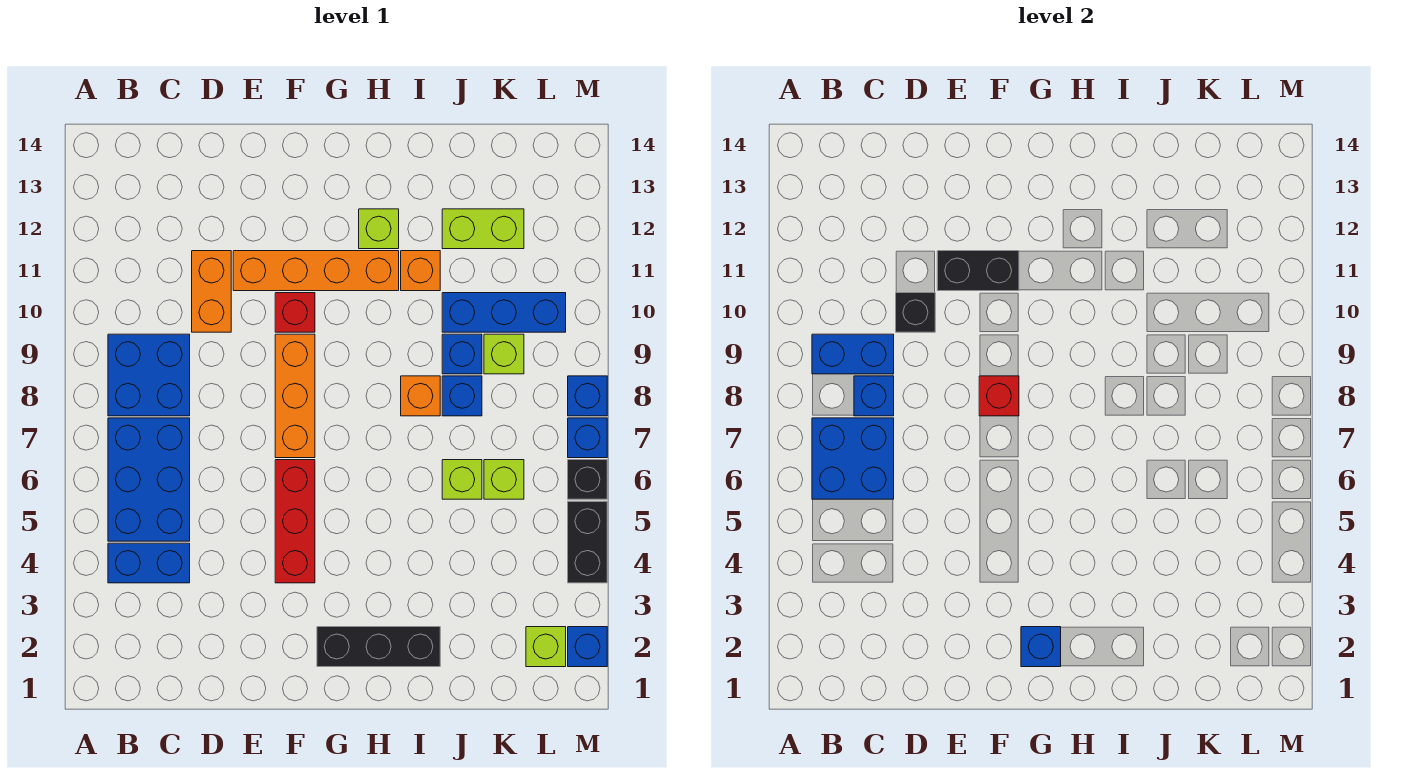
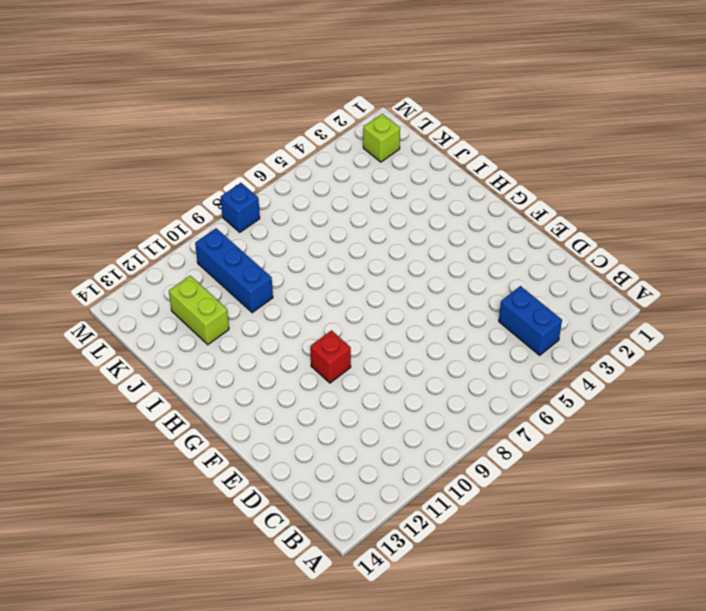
none -> blue 2x3 brick [108,418,190,541]
none -> blue 2x2 brick [108,334,190,416]
none -> orange 1x2 brick [192,251,231,332]
none -> orange 1x4 brick [233,251,399,291]

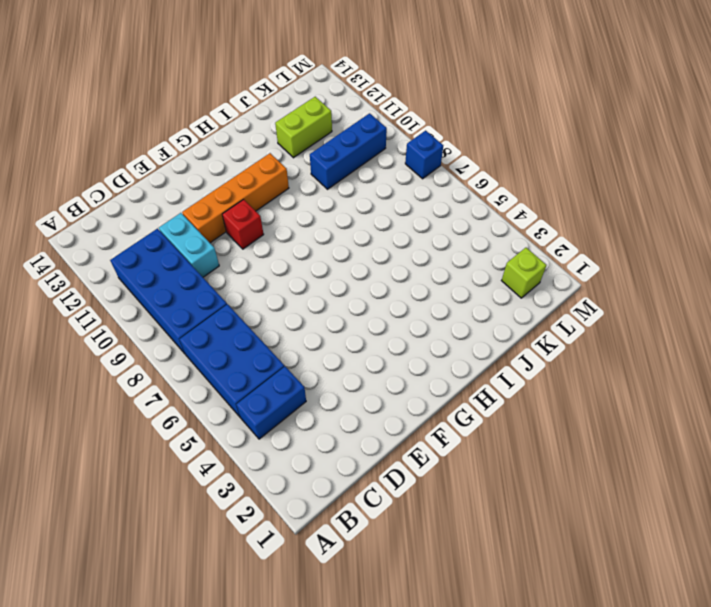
blue 2x4 brick [110,229,227,354] -> blue 2x2 brick [108,334,190,416]
cyan 1x2 brick [159,213,219,277] -> orange 1x2 brick [192,251,231,332]
none -> red 1x3 brick [275,460,315,583]
none -> orange 1x3 brick [275,334,315,458]
none -> black 1x3 brick [317,627,440,667]
none -> lime 1x1 brick [359,209,399,249]

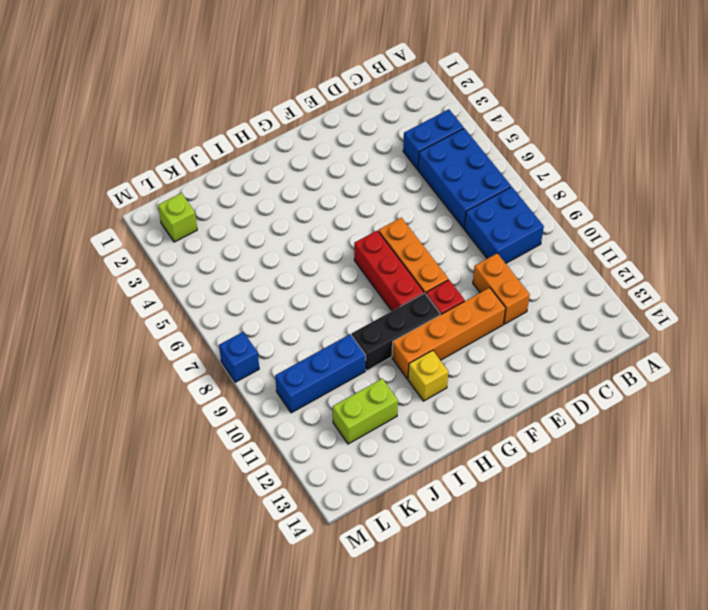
red 1x3 brick [354,230,424,311] -> red 1x3 brick moved to [275,460,315,583]
black 1x3 brick [352,293,440,371] -> black 1x3 brick moved to [317,627,440,667]
yellow 1x1 brick [408,350,448,401] -> lime 1x1 brick [359,209,399,249]
none -> orange 1x1 brick [401,376,440,416]
none -> orange 1x1 brick [401,251,440,291]
none -> lime 1x1 brick [442,460,482,499]
none -> blue 1x1 brick [442,376,482,416]

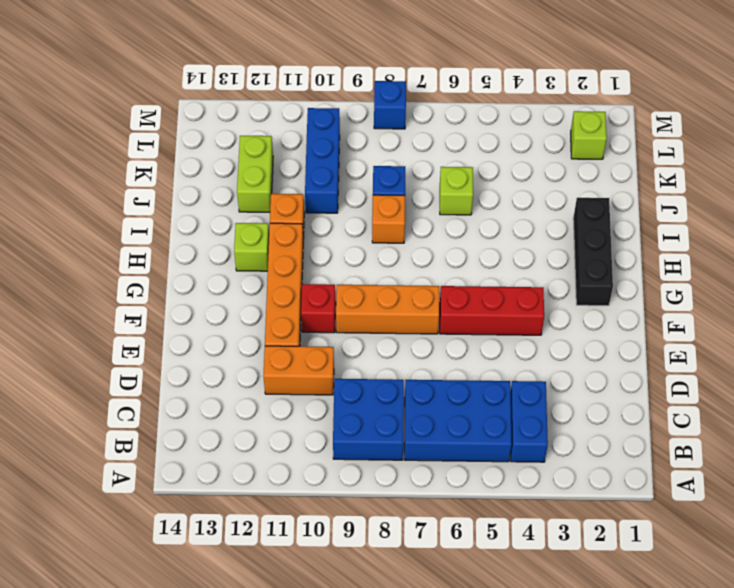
none -> blue 1x1 brick [442,334,482,374]
none -> lime 1x1 brick [484,460,524,499]
none -> lime 1x1 brick [484,334,524,374]
none -> blue 1x1 brick [568,627,607,667]

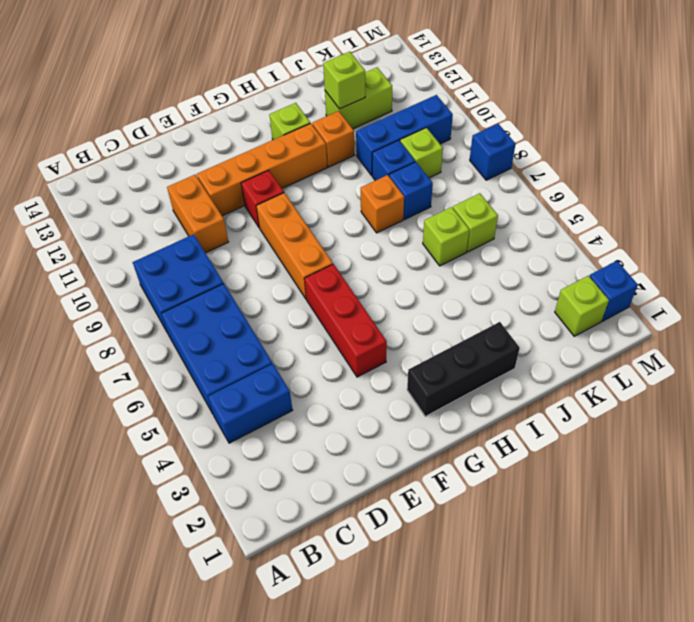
lime 1x1 brick [323,52,366,109] -> none
none -> black 1x2 brick [568,501,607,583]
none -> black 1x1 brick [568,460,607,499]
none -> blue 1x1 brick [568,418,607,458]
none -> blue 2x2 brick [812,418,894,499]

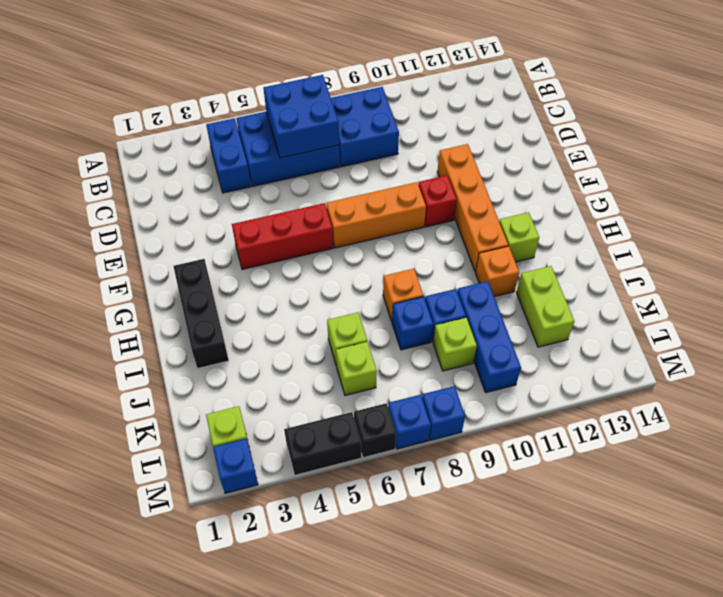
none -> orange 1x2 brick [192,251,231,332]
none -> blue 1x2 brick [812,334,894,374]
none -> blue 1x1 brick [854,376,894,416]
none -> black 1x1 brick [896,293,935,332]

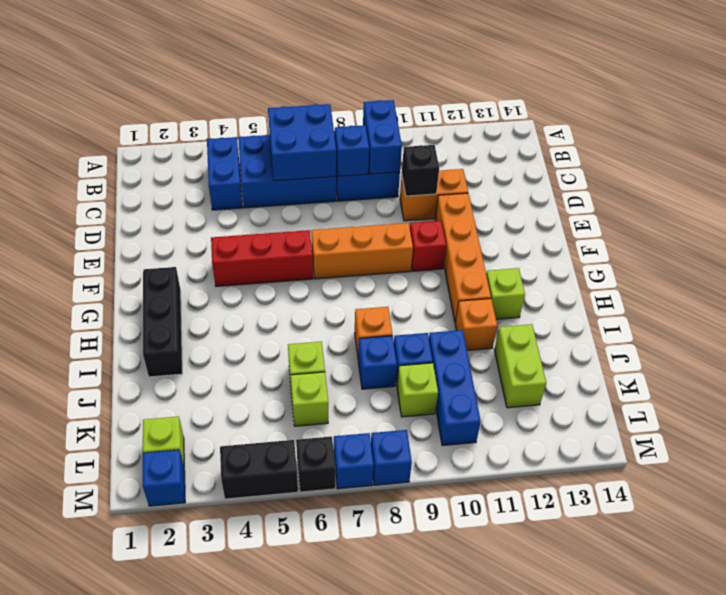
none -> black 1x2 brick [937,251,1019,291]
none -> red 1x1 brick [979,376,1019,416]
none -> blue 1x1 brick [1021,627,1061,667]

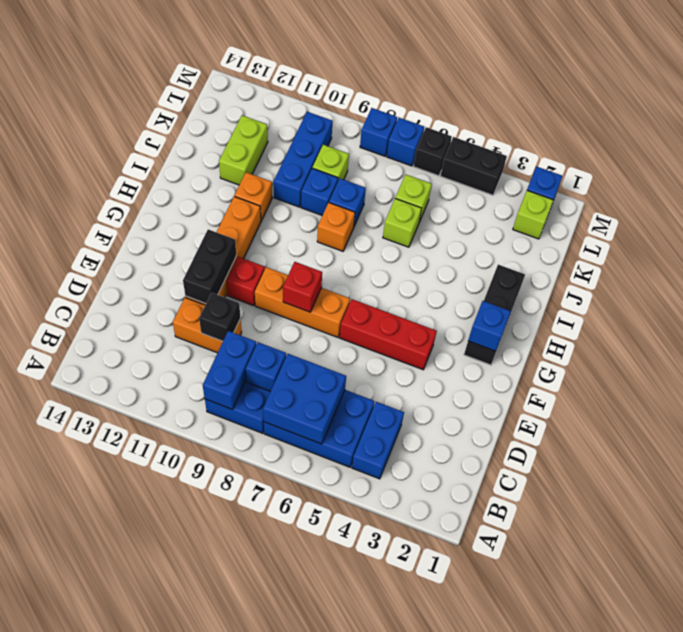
none -> lime 1x1 brick [359,209,399,249]

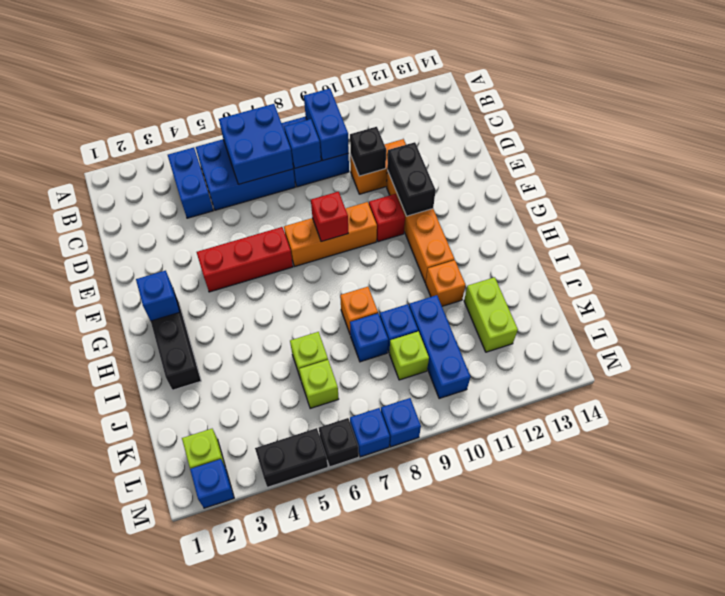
none -> lime 1x1 brick [359,209,399,249]

